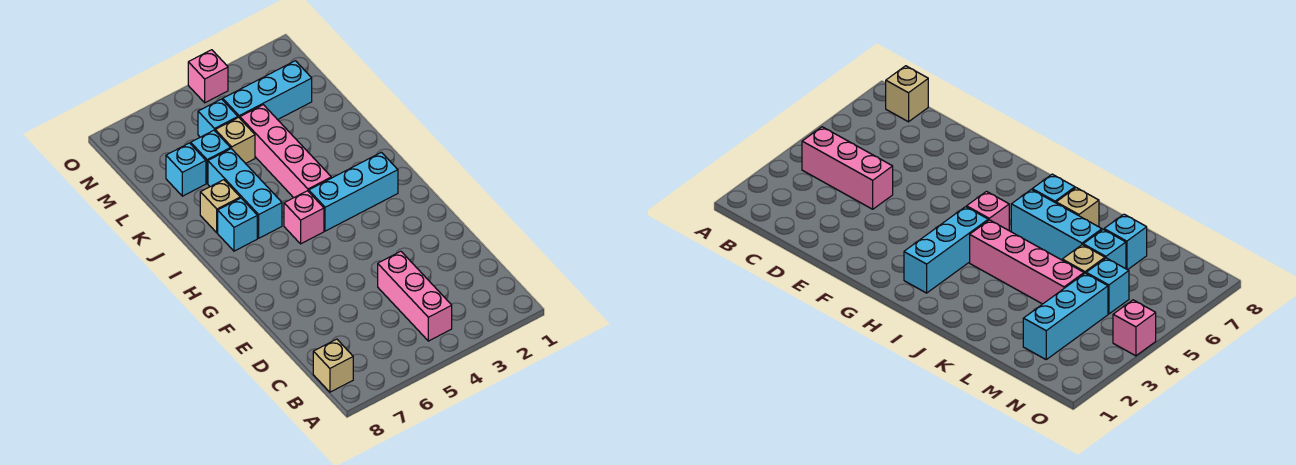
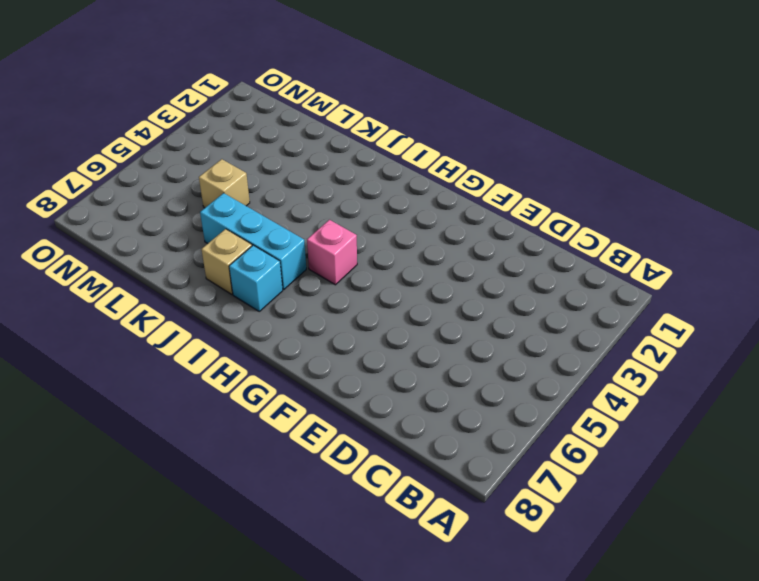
none -> pink 1x3 brick [378,251,452,341]
none -> tan 1x1 brick [313,339,353,392]
none -> cyan 1x3 brick [309,152,398,231]

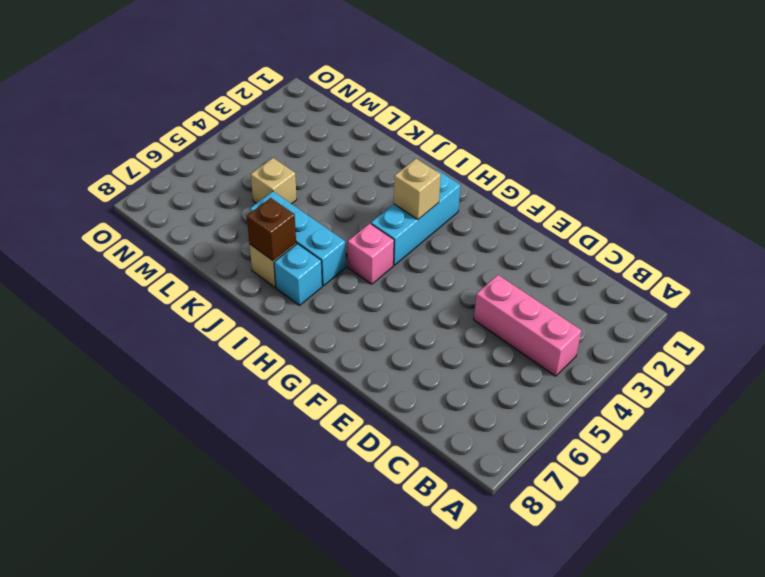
tan 1x1 brick [394,159,441,220] -> tan 1x1 brick moved to [313,339,353,392]
brown 1x1 brick [247,198,296,261] -> none
none -> pink 1x4 brick [240,105,331,198]
none -> cyan 1x1 brick [191,130,231,183]
none -> cyan 1x1 brick [166,143,206,196]

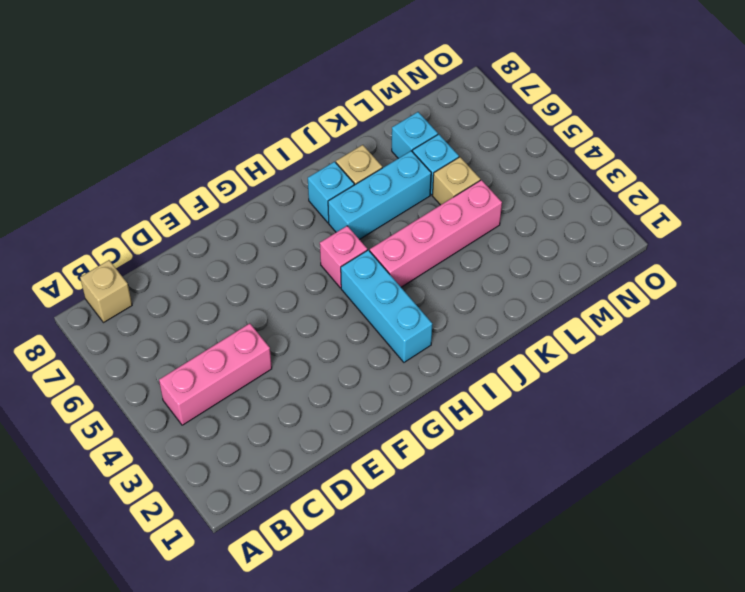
none -> cyan 1x3 brick [223,61,312,120]
none -> cyan 1x1 brick [198,99,238,137]
none -> pink 1x1 brick [188,50,228,103]

